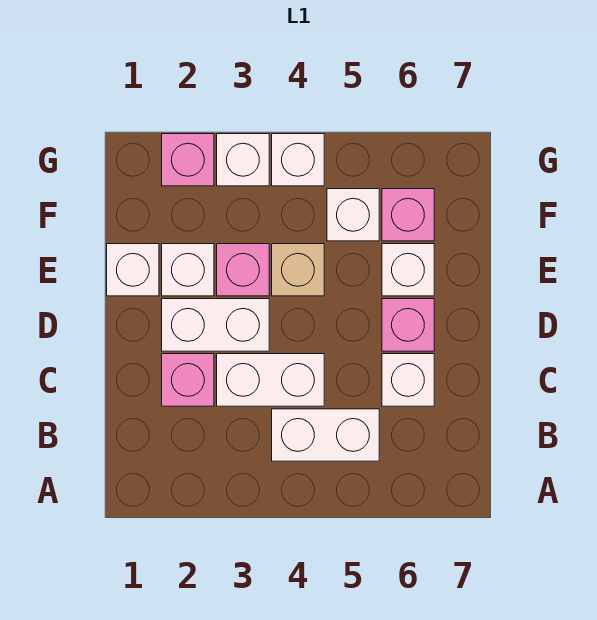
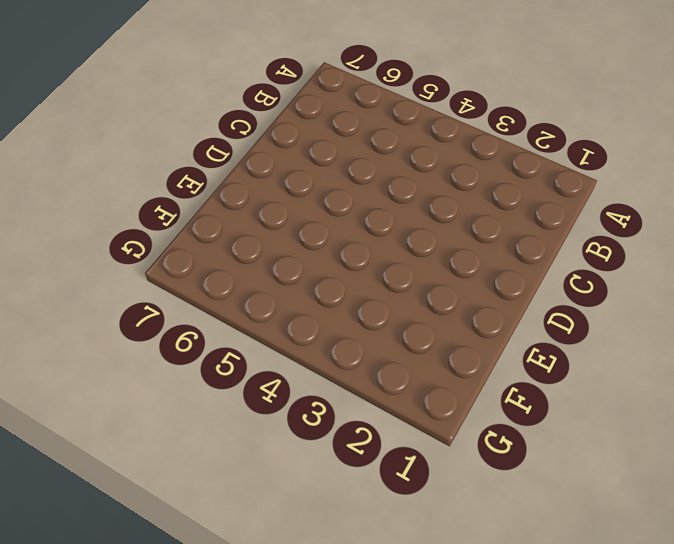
none -> white 1x2 brick [272,409,379,461]
none -> pink 1x1 brick [162,354,214,406]
none -> white 1x2 brick [217,354,324,406]

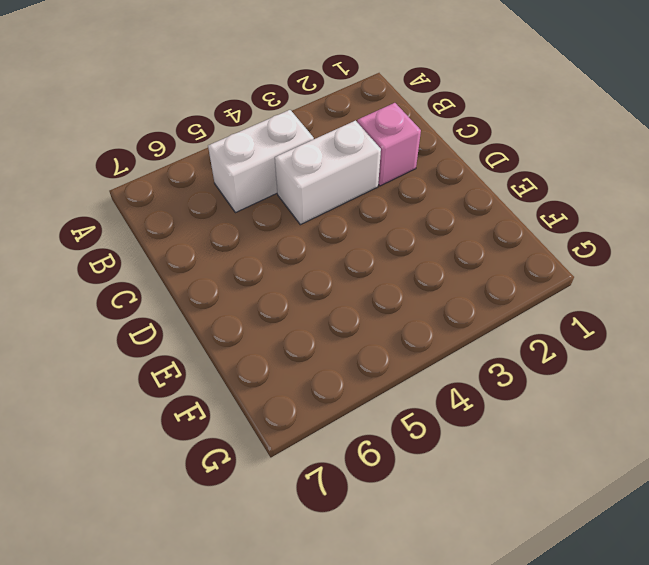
none -> white 1x1 brick [382,354,434,406]
none -> white 1x2 brick [162,299,269,351]
none -> pink 1x1 brick [382,299,434,351]

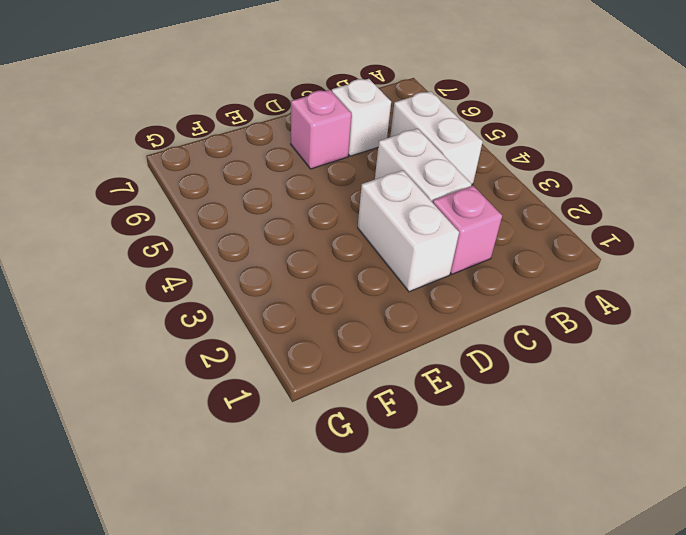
none -> white 1x1 brick [107,244,159,296]
none -> white 1x1 brick [162,244,214,296]
none -> pink 1x1 brick [217,244,269,296]

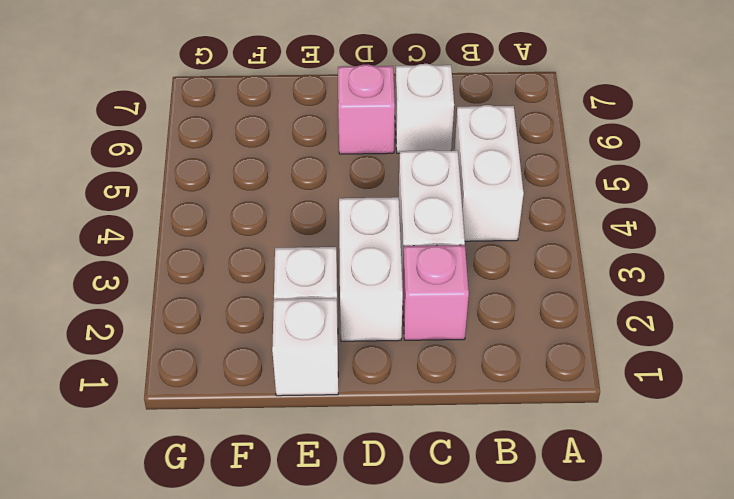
none -> pink 1x1 brick [217,244,269,296]
none -> tan 1x1 brick [272,244,324,296]
none -> white 1x1 brick [382,244,434,296]

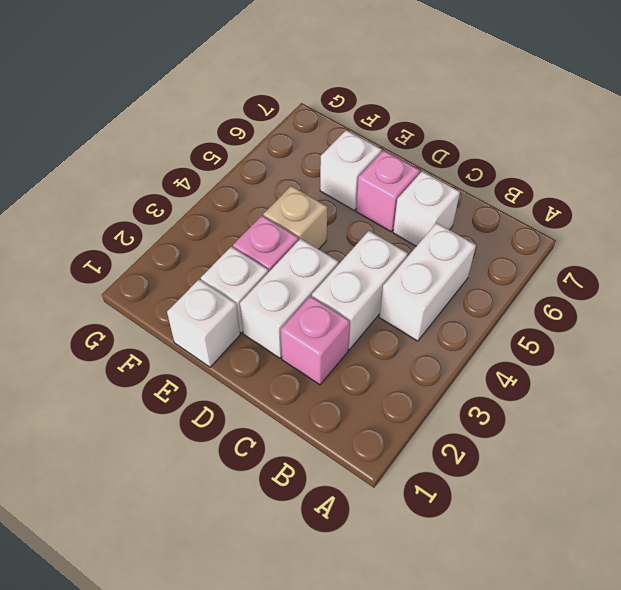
none -> white 1x1 brick [327,189,379,241]
none -> pink 1x1 brick [382,189,434,241]
none -> pink 1x1 brick [162,134,214,186]

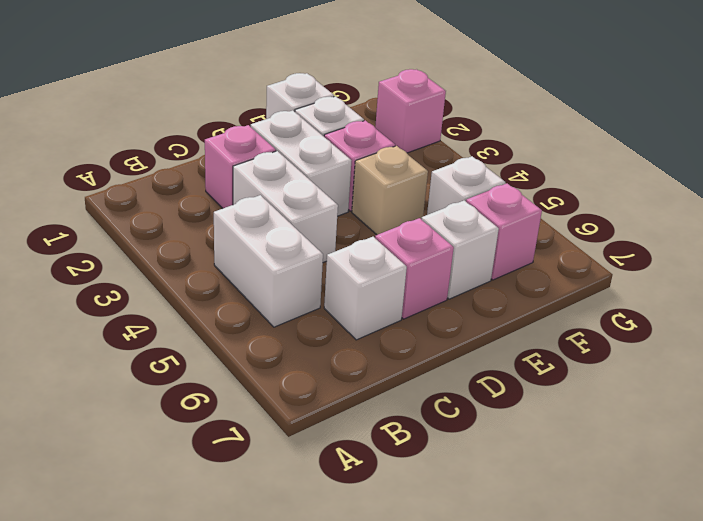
none -> white 1x1 brick [217,134,269,186]
none -> white 1x1 brick [272,134,324,186]

